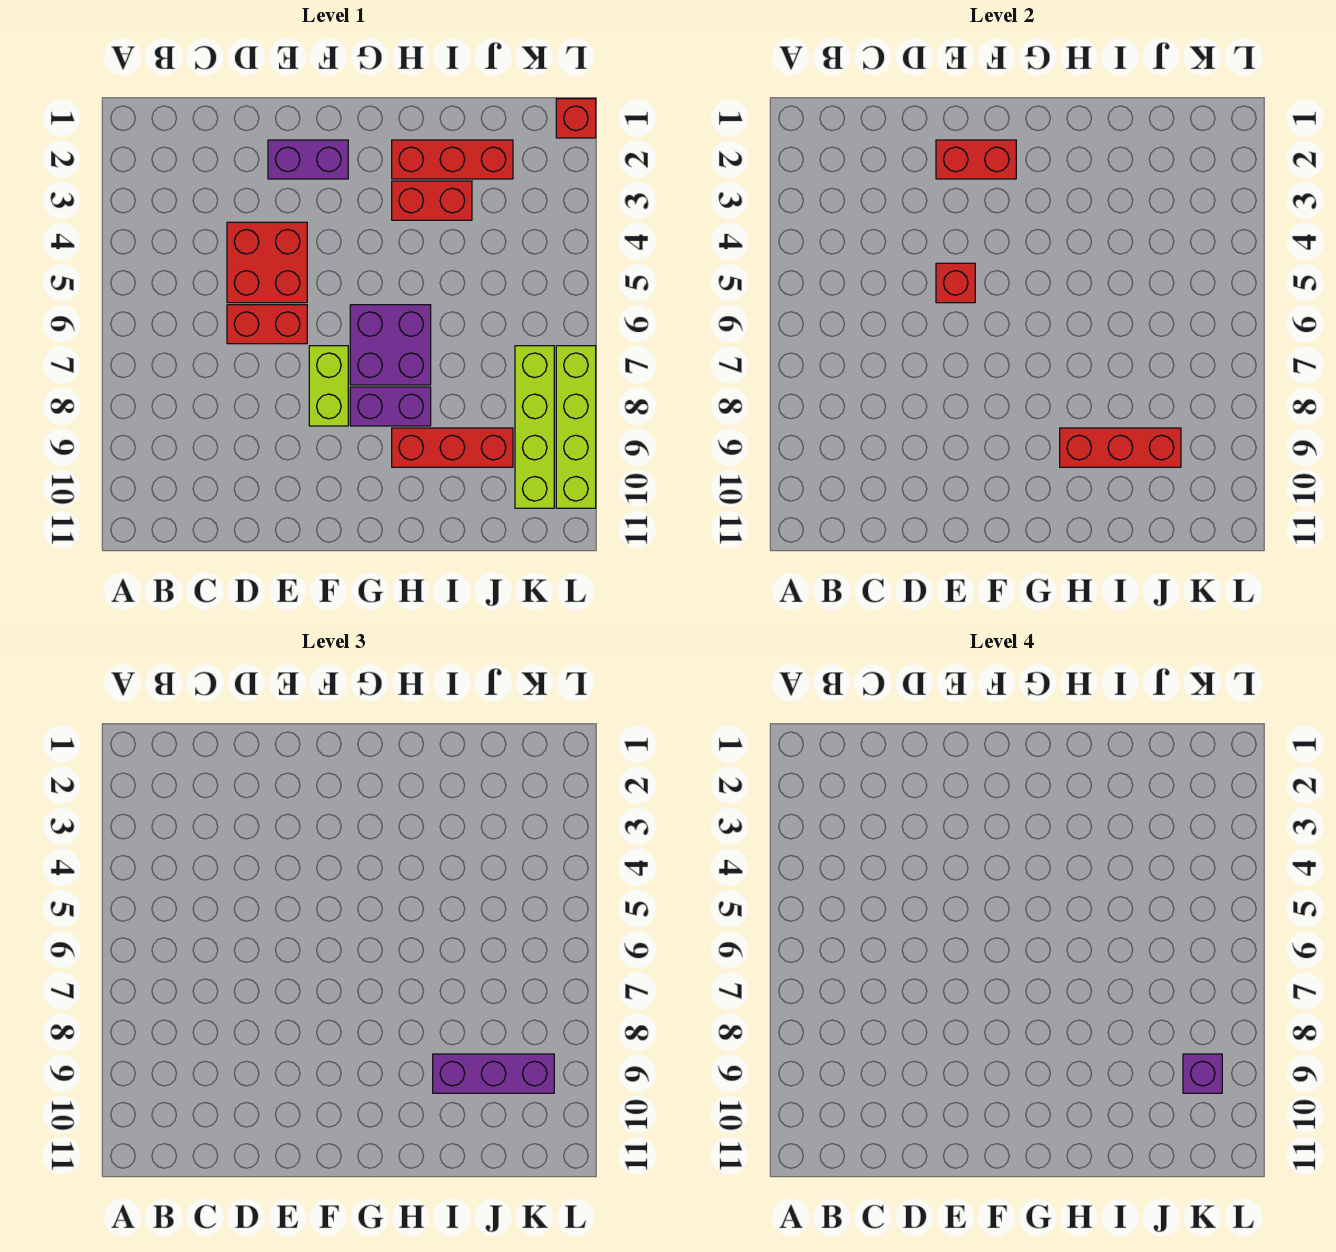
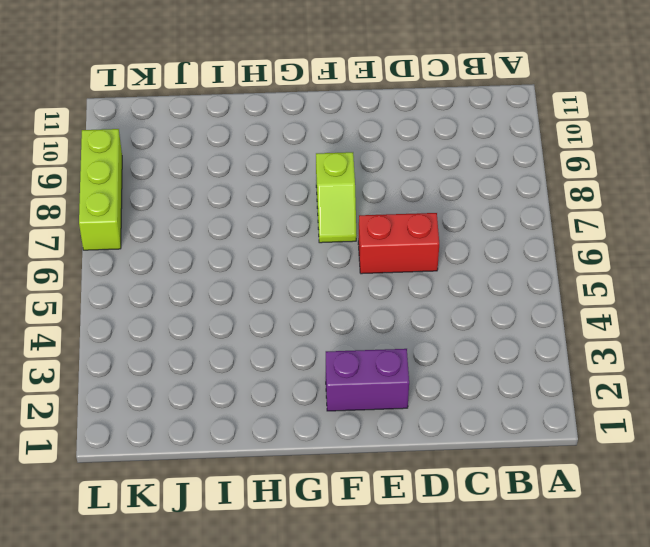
lime 1x2 slope [316,152,357,243] -> lime 1x2 brick [309,346,348,426]
lime 1x3 brick [79,129,122,250] -> lime 1x4 brick [556,346,596,508]
none -> red 2x2 brick [227,222,307,303]
none -> purple 2x2 brick [350,305,431,385]
none -> purple 1x2 brick [350,387,431,426]

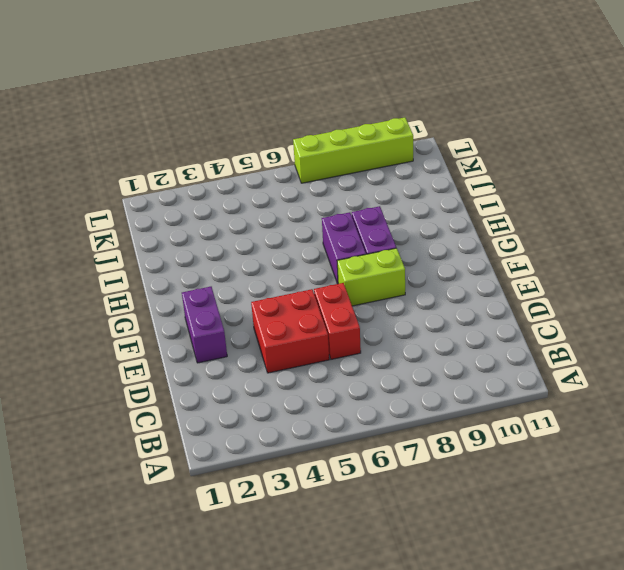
purple 1x2 brick [322,212,366,284] -> purple 2x2 brick [350,305,431,385]
none -> red 1x3 brick [392,140,513,179]
none -> red 1x2 brick [392,181,472,220]
none -> red 1x3 brick [392,428,513,467]

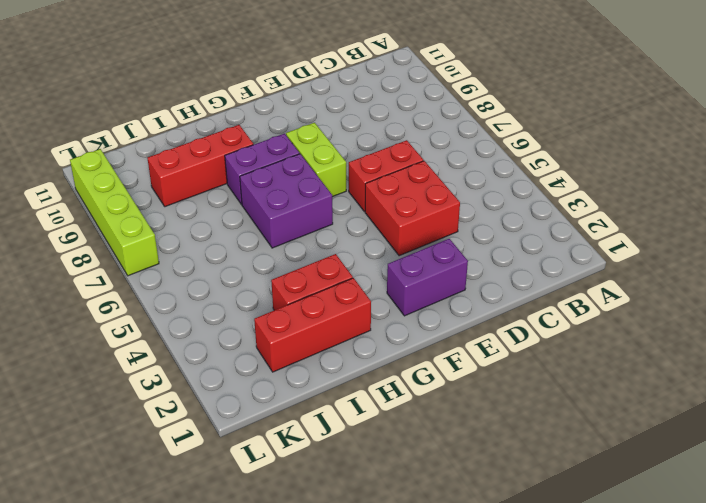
none -> lime 1x4 brick [515,346,554,508]
none -> red 1x1 brick [556,99,596,138]
none -> red 1x2 brick [936,140,1016,179]

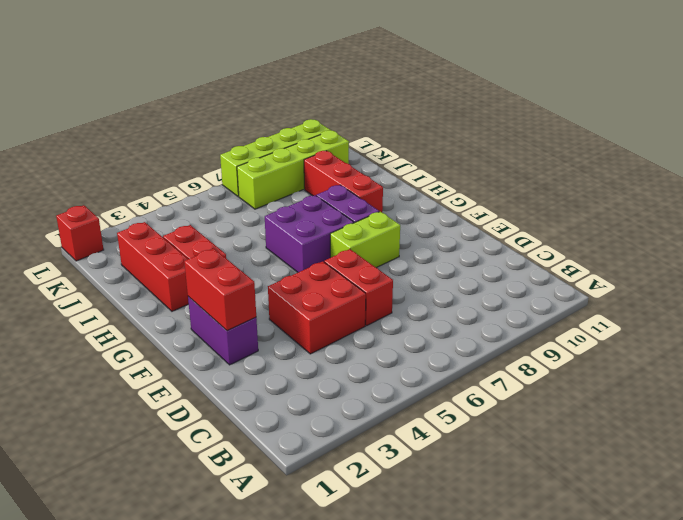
none -> red 1x1 brick [936,263,975,303]
none -> red 1x3 brick [1060,428,1181,467]
none -> purple 1x3 brick [433,1054,554,1093]

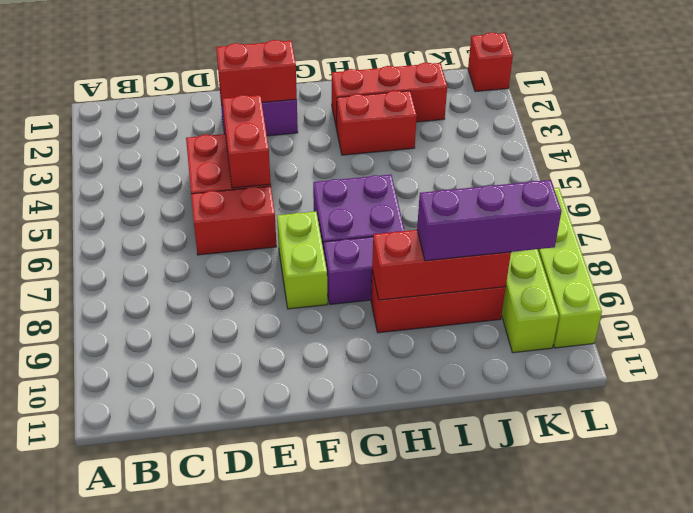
red 1x2 brick [223,95,271,188] -> red 1x1 brick [936,263,975,303]
none -> purple 1x1 brick [1183,1054,1222,1093]

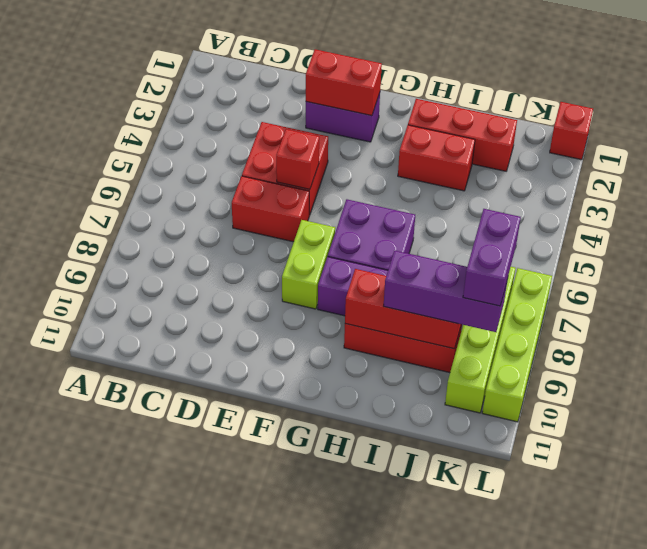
purple 1x2 brick [463,209,521,306] -> purple 1x1 brick [1183,1054,1222,1093]

